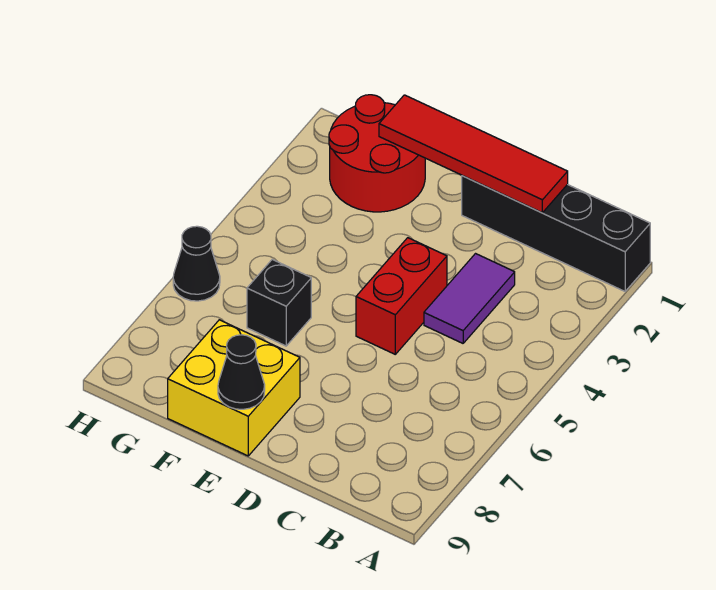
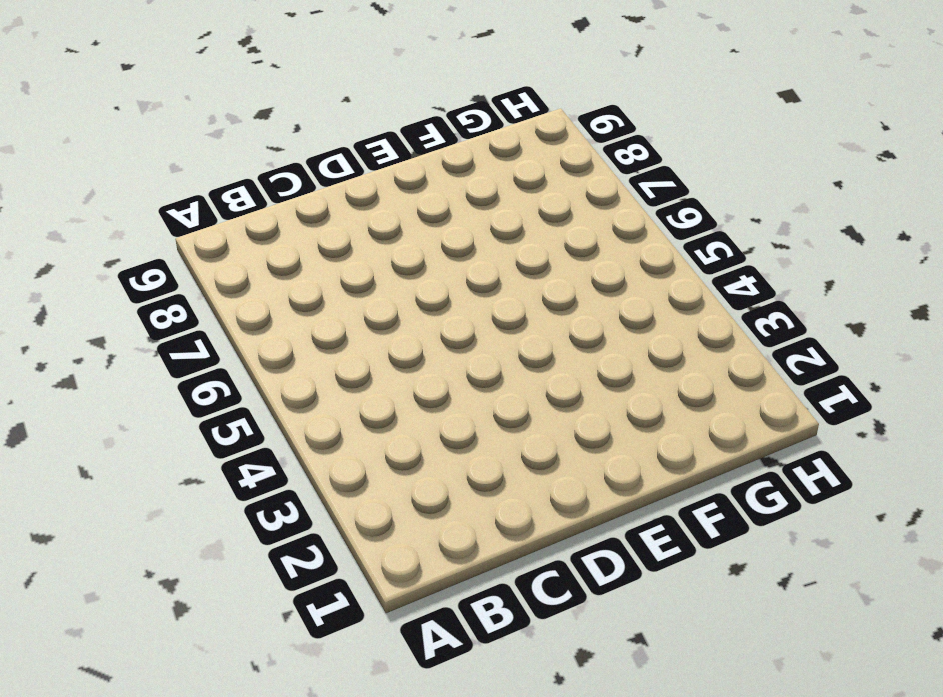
none -> black 1x4 brick [462,176,650,291]
none -> purple 1x2 tile [424,254,515,343]

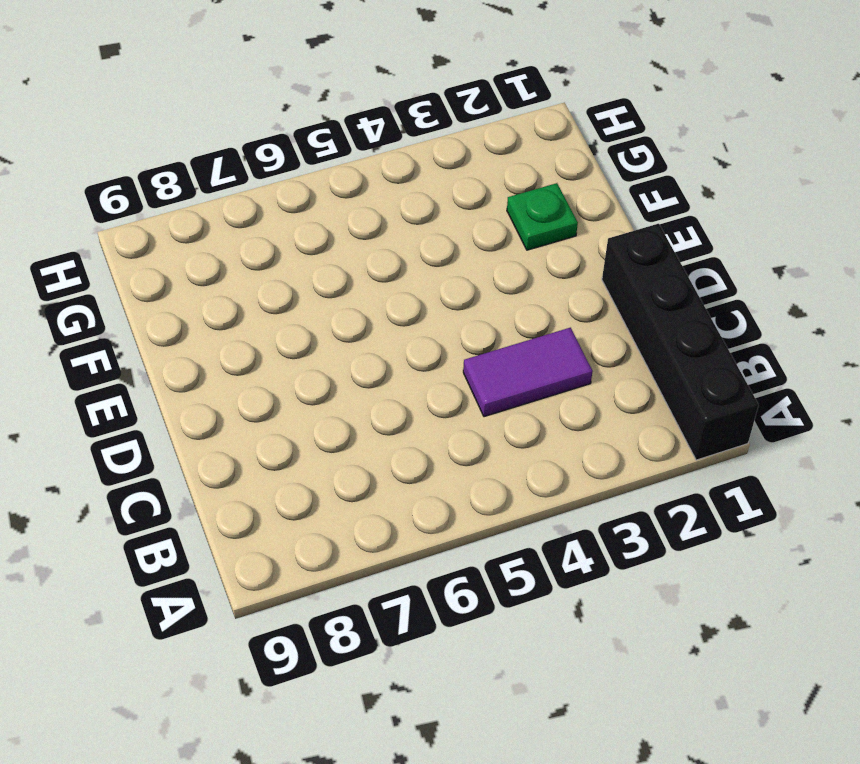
green 1x1 plate [507,183,578,250] -> red 2x2 round brick [329,95,425,212]
none -> red 1x2 brick [356,238,447,354]
none -> yellow 2x2 brick [168,320,300,456]

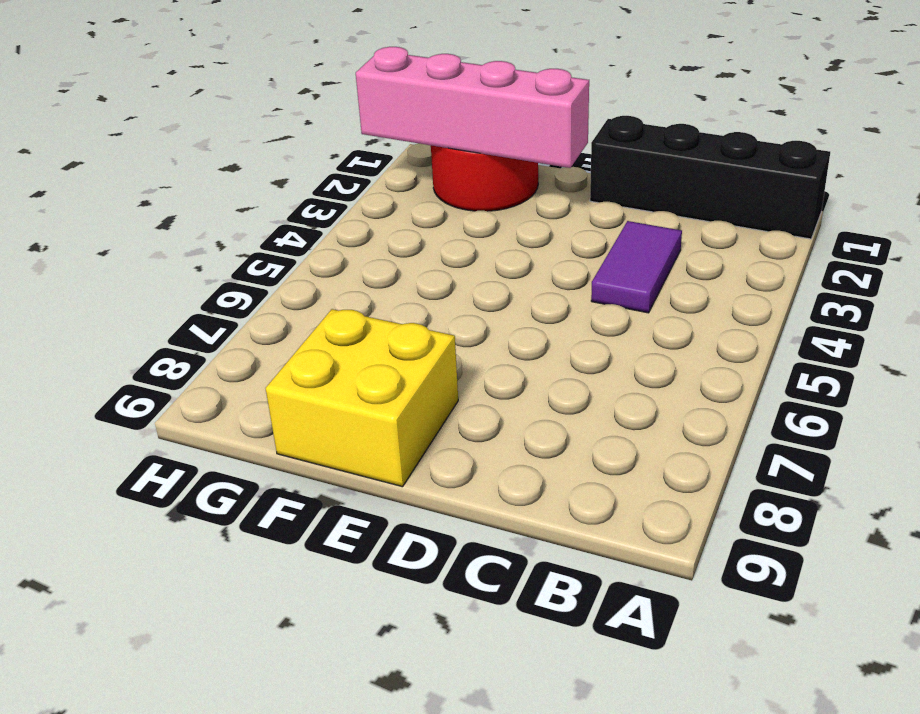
pink 1x4 brick [356,47,589,168] -> none
none -> red 1x2 brick [356,238,447,354]
none -> black 1x1 brick [247,259,311,346]

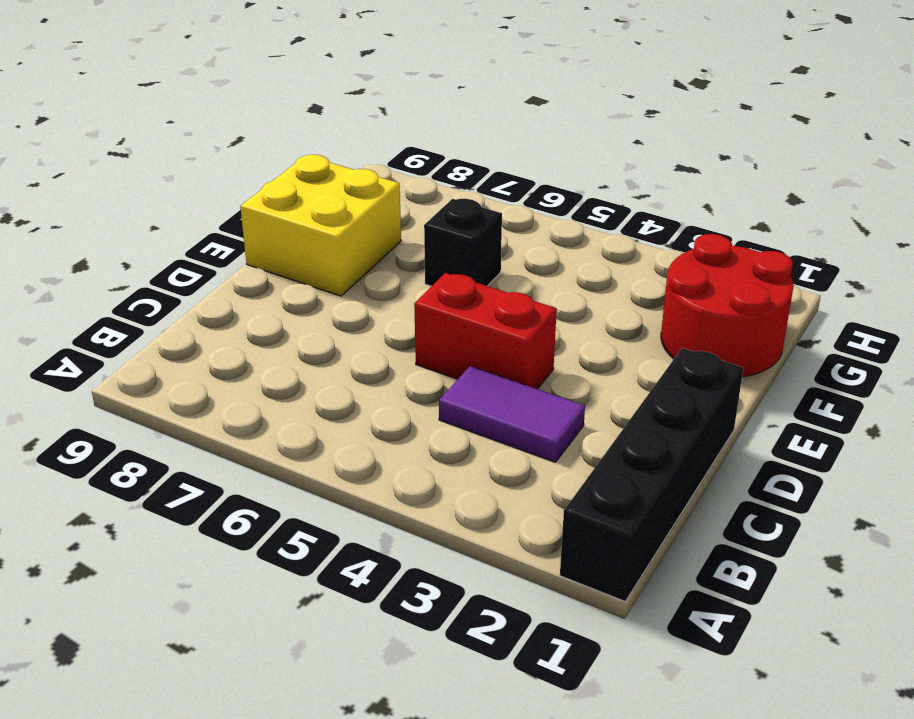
none -> black 1x1 cone [173,226,220,301]
none -> red 1x4 tile [379,95,568,213]

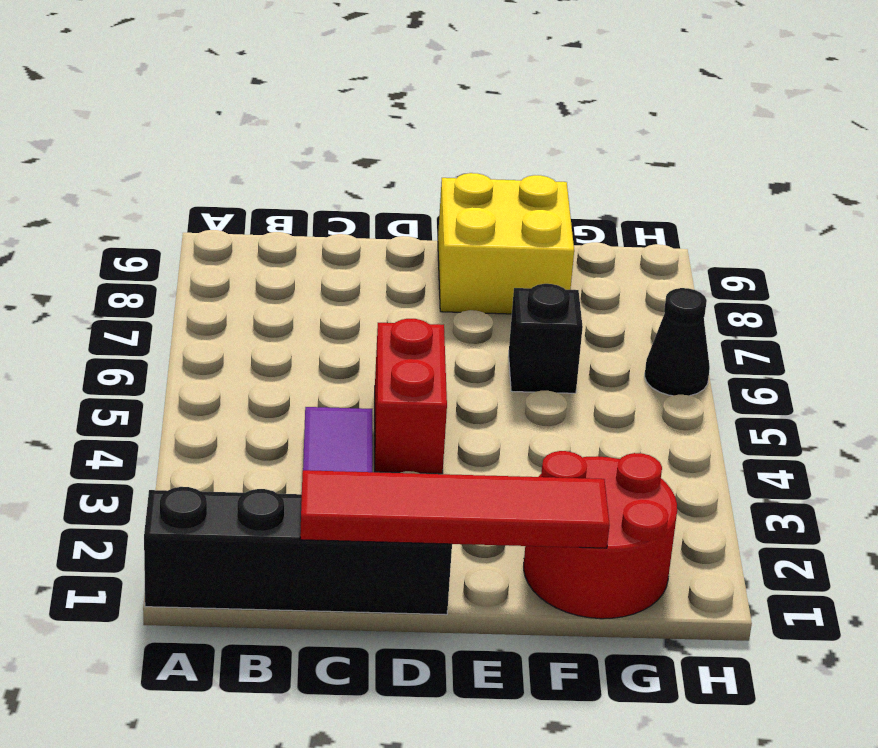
none -> black 1x1 cone [218,335,265,409]

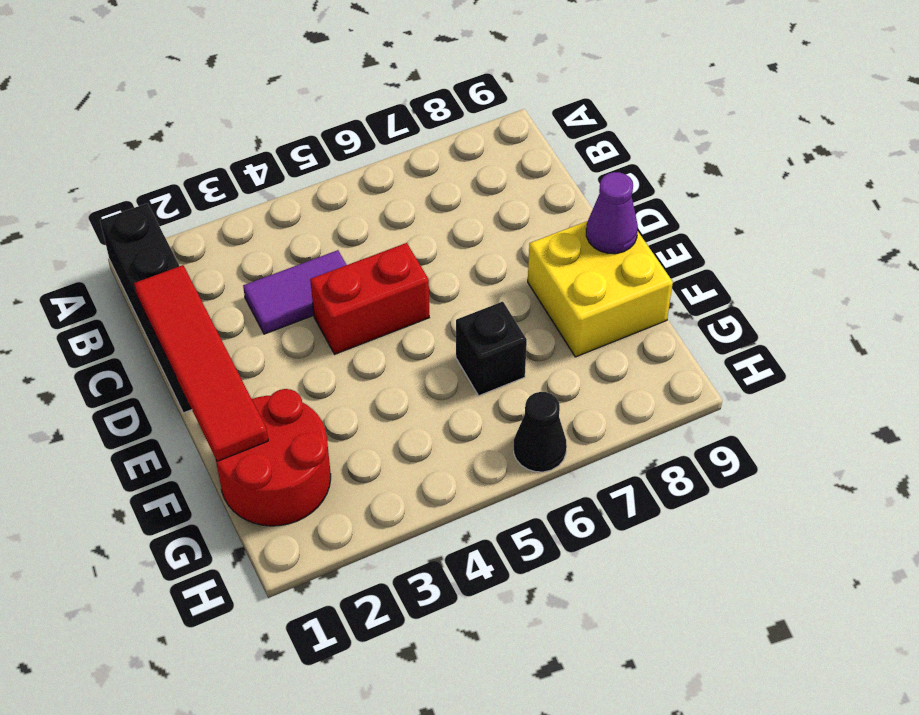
purple 1x1 cone [586,172,638,254] -> black 1x1 cone [218,335,265,409]

